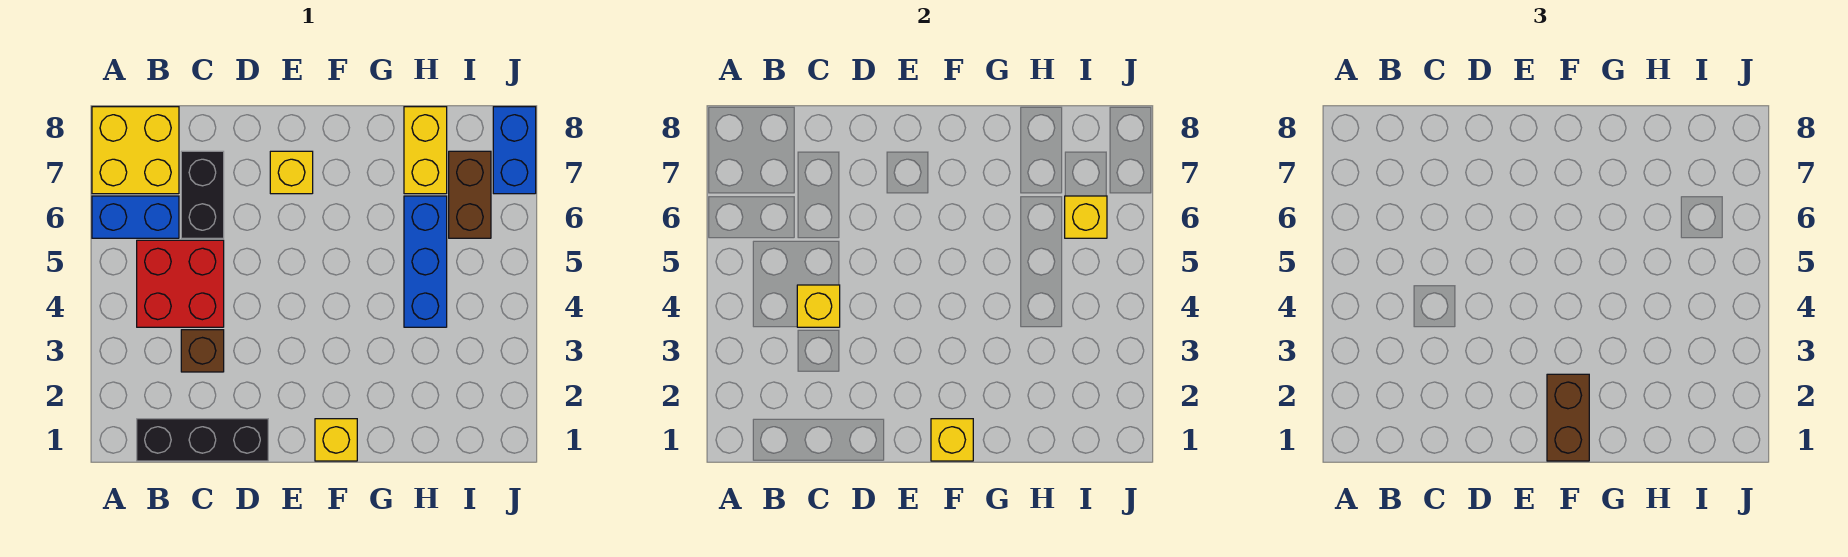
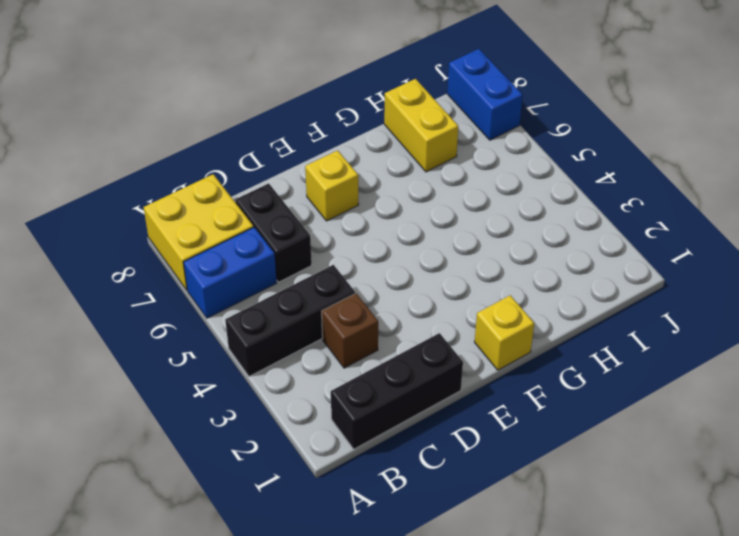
black 1x3 brick [225,265,355,376] -> red 2x2 brick [137,240,224,327]
none -> blue 1x3 brick [404,196,447,327]
none -> brown 1x2 brick [449,151,491,238]
none -> yellow 1x1 brick [797,285,840,327]

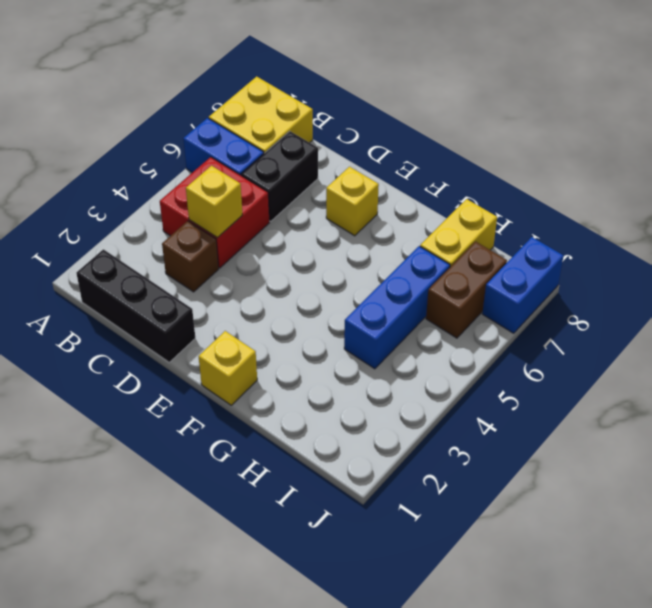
none -> yellow 1x1 brick [931,419,973,461]
none -> yellow 1x1 brick [1065,196,1107,238]
none -> brown 1x2 brick [1547,374,1589,461]

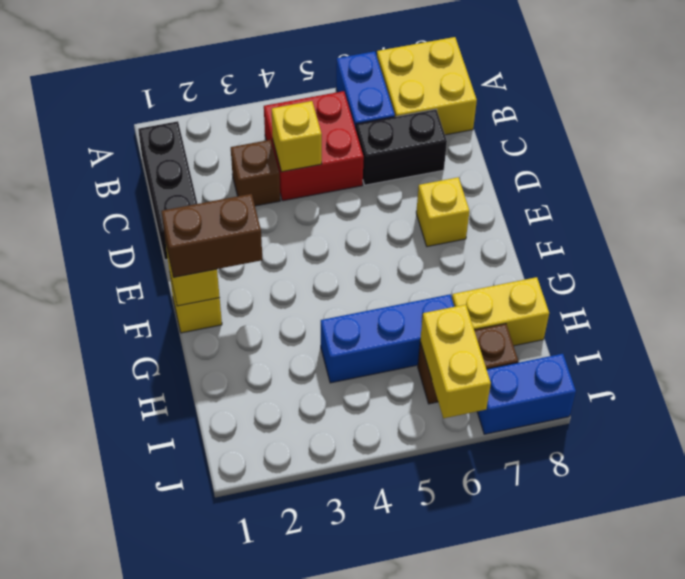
yellow 1x2 brick [420,305,491,418] -> yellow 1x1 brick [1065,196,1107,238]

